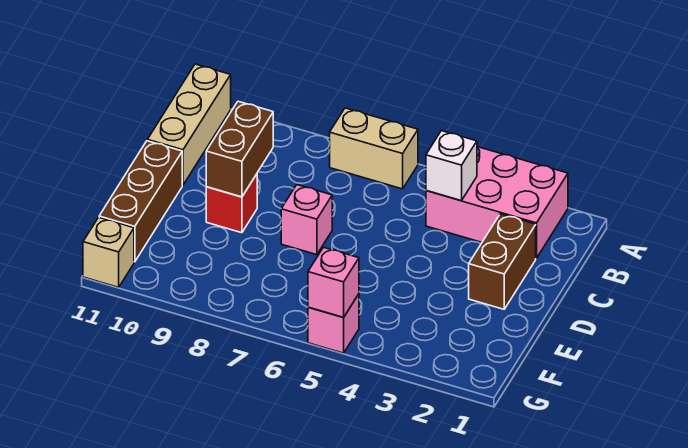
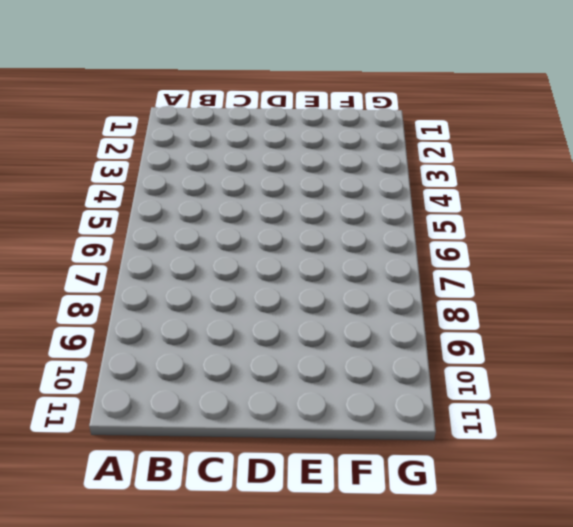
none -> pink 2x3 brick [426,147,568,258]
none -> tan 1x2 brick [330,108,418,189]
none -> tan 1x3 brick [147,64,231,185]

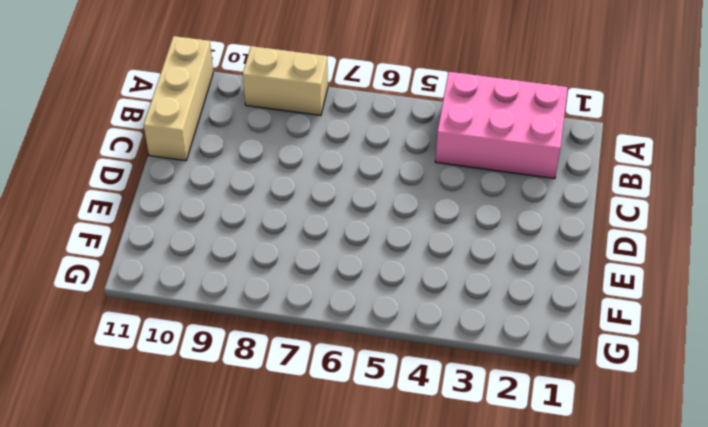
tan 1x2 brick [243,46,328,115] -> tan 1x2 brick moved to [330,108,418,189]
none -> brown 1x2 brick [469,214,536,309]
none -> pink 1x1 brick [281,185,332,255]
none -> red 1x1 brick [206,174,257,233]

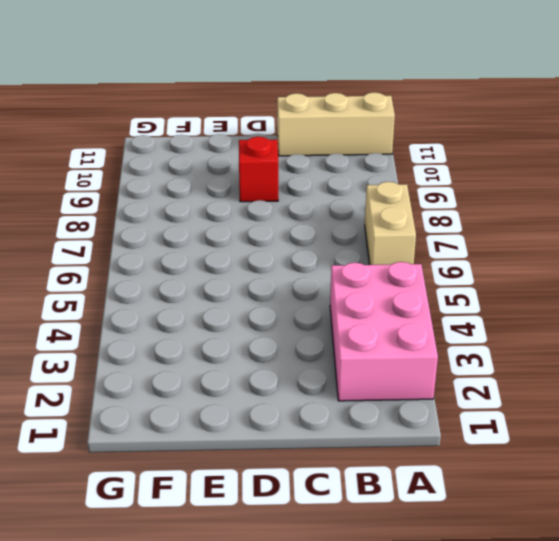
none -> brown 1x2 brick [469,214,536,309]
none -> pink 1x1 brick [281,185,332,255]
none -> brown 1x3 brick [99,141,182,262]

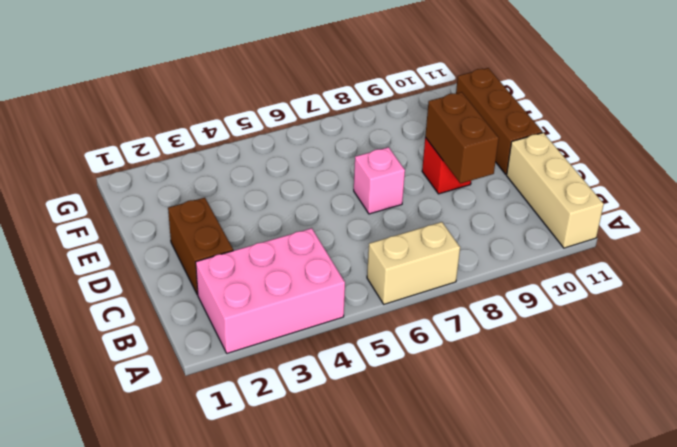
none -> pink 1x1 brick [308,294,359,353]
none -> tan 1x1 brick [83,217,134,287]
none -> white 1x1 brick [426,131,477,201]

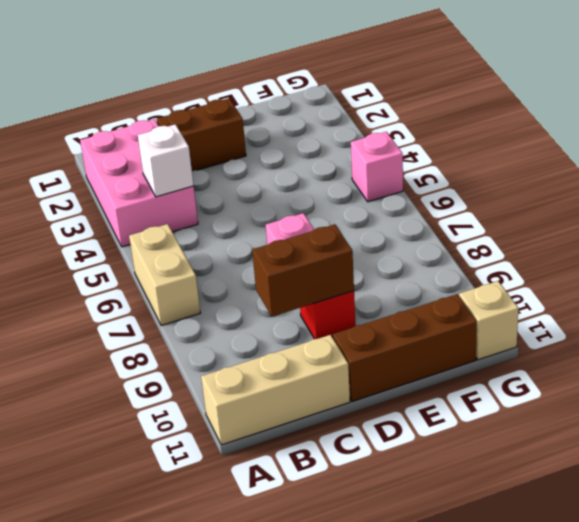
none -> pink 1x1 brick [308,247,359,317]

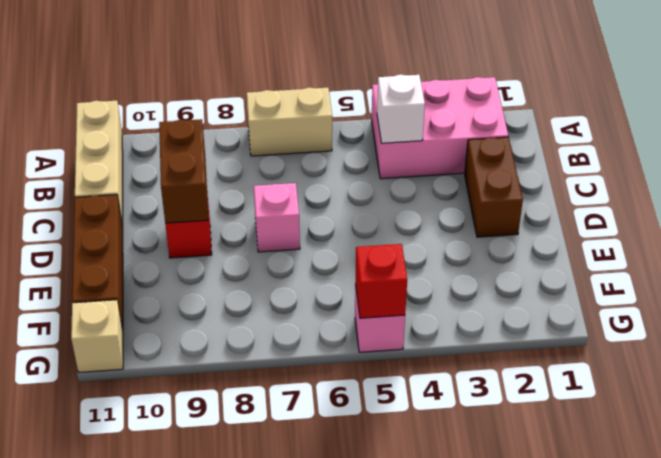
red 1x1 brick [355,244,407,318] -> pink 1x1 brick [308,247,359,317]

